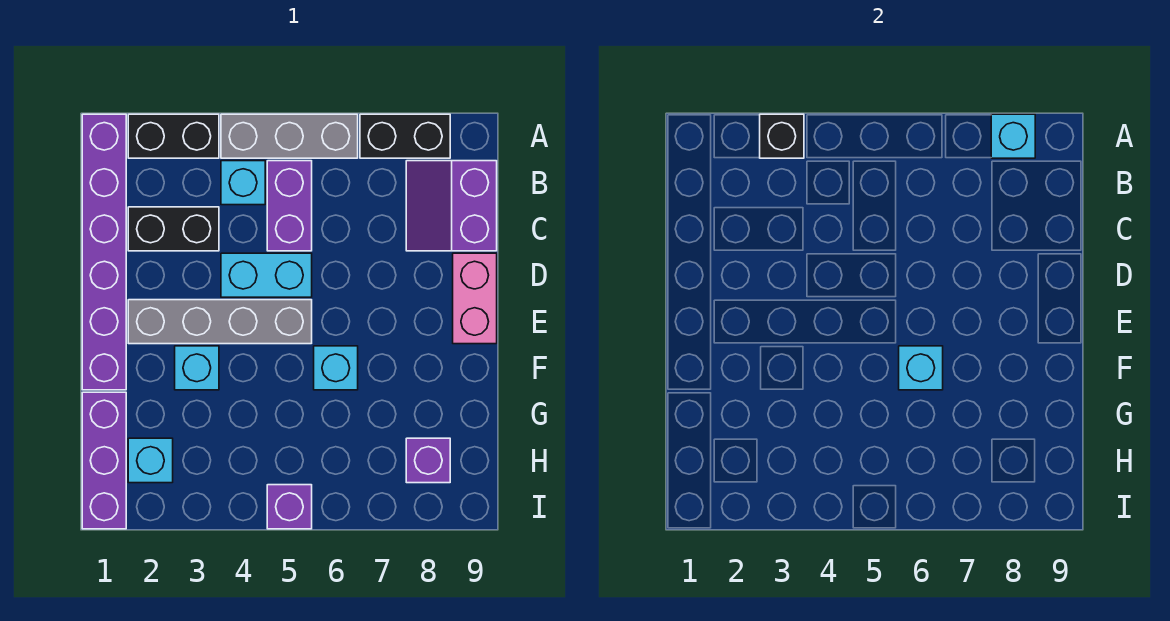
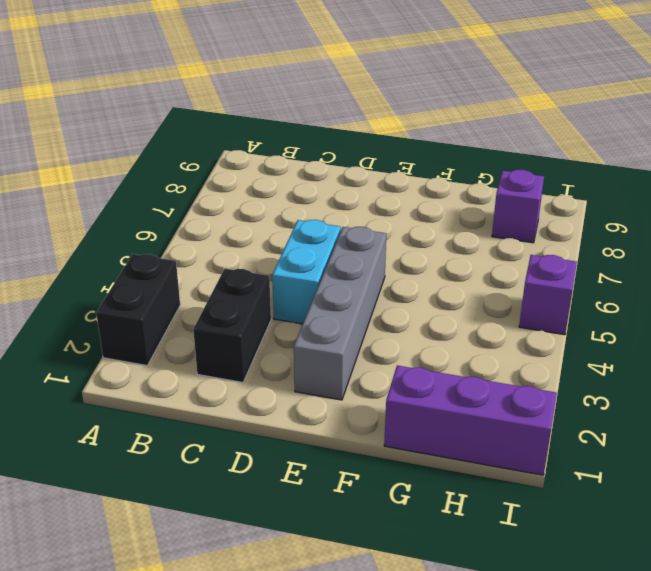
none -> purple 1x6 brick [82,114,126,390]
none -> grey 1x3 brick [221,114,358,158]
none -> black 1x2 brick [360,114,450,158]

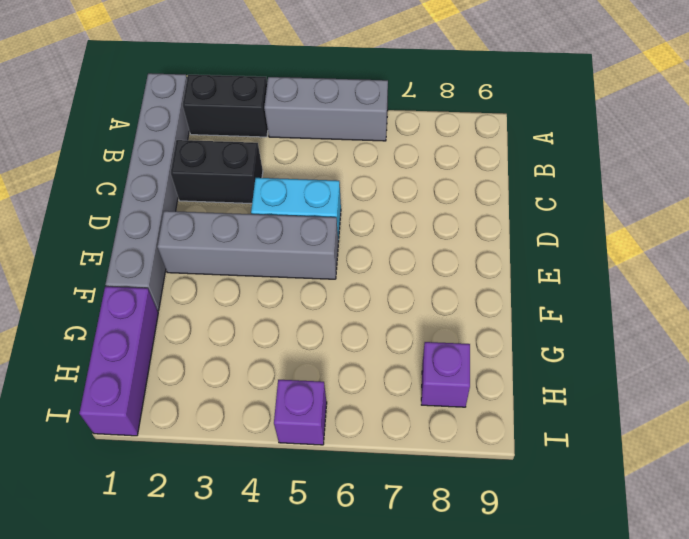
grey 1x6 brick [105,73,189,311] -> purple 1x6 brick [82,114,126,390]
none -> black 1x2 brick [360,114,450,158]
none -> cyan 1x1 brick [221,161,265,205]
none -> purple 1x2 brick [267,161,312,251]

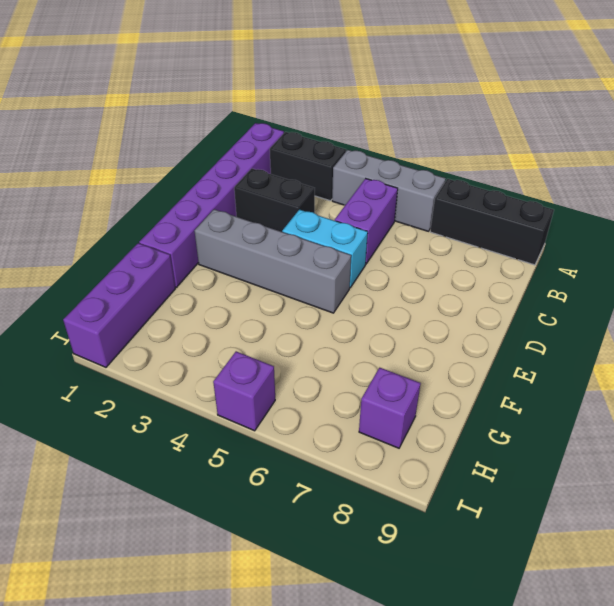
black 1x3 brick [430,179,554,265] -> black 1x2 brick [360,114,450,158]
none -> cyan 1x1 brick [221,161,265,205]
none -> purple 2x2 slope [406,161,497,251]
none -> pink 1x2 brick [453,253,497,344]

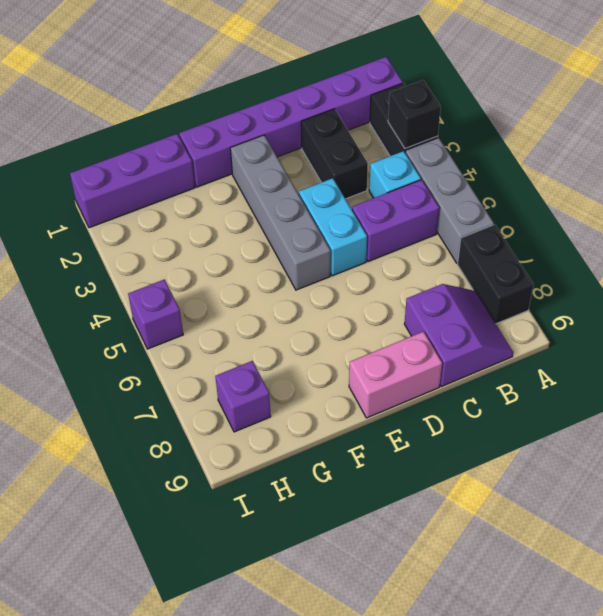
purple 2x2 slope [405,284,513,387] -> purple 2x2 slope turned to [406,161,497,251]
none -> cyan 1x1 brick [175,346,219,390]
none -> cyan 1x1 brick [314,346,358,390]
none -> cyan 1x1 brick [128,438,173,483]

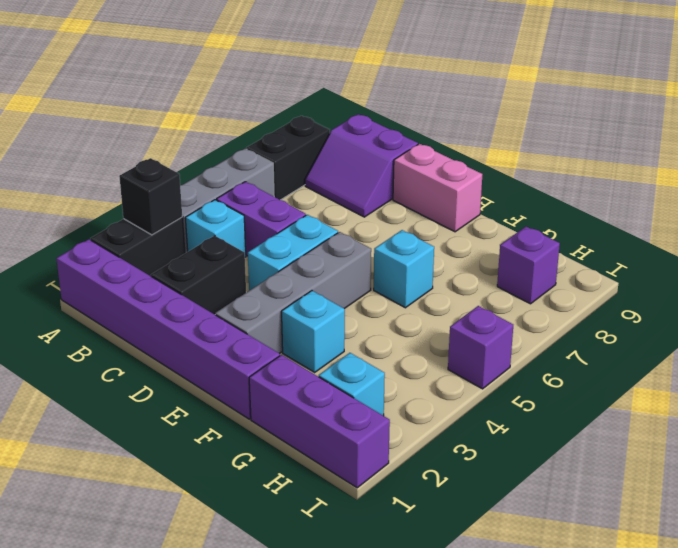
none -> cyan 1x1 brick [991,114,1035,158]
none -> cyan 1x1 brick [899,346,943,390]

